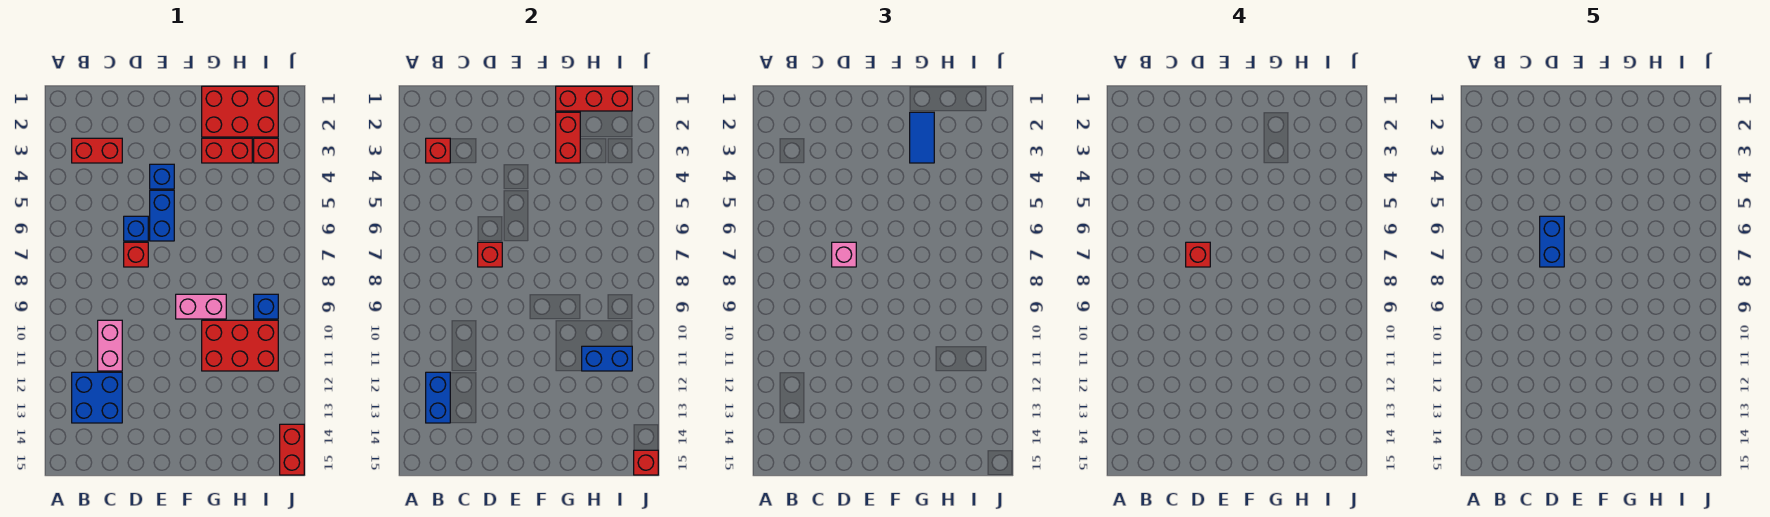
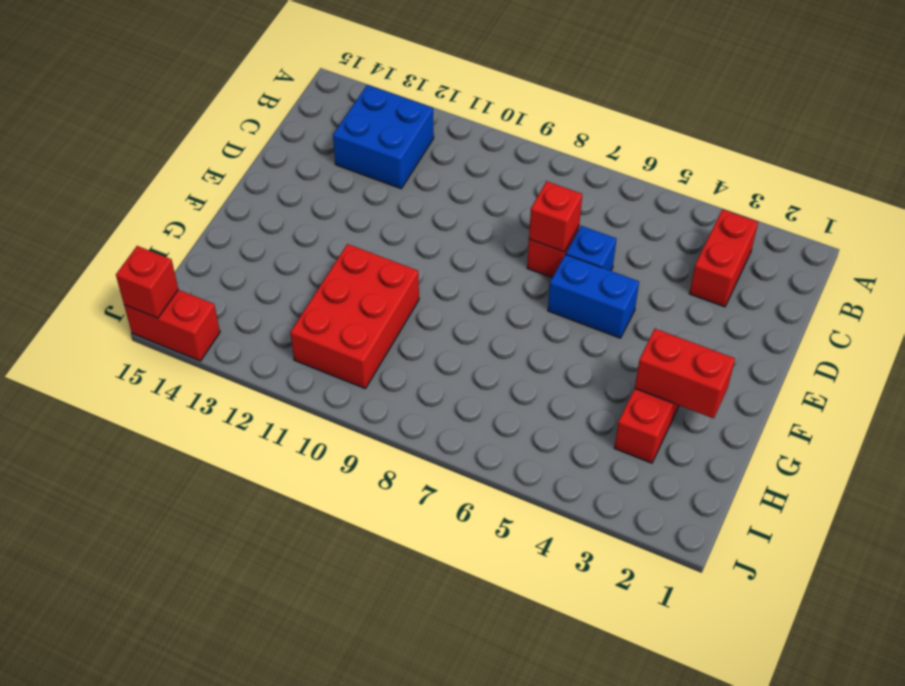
none -> pink 1x2 brick [98,320,122,371]
none -> blue 1x1 brick [150,164,174,189]
none -> pink 1x2 brick [176,294,226,319]

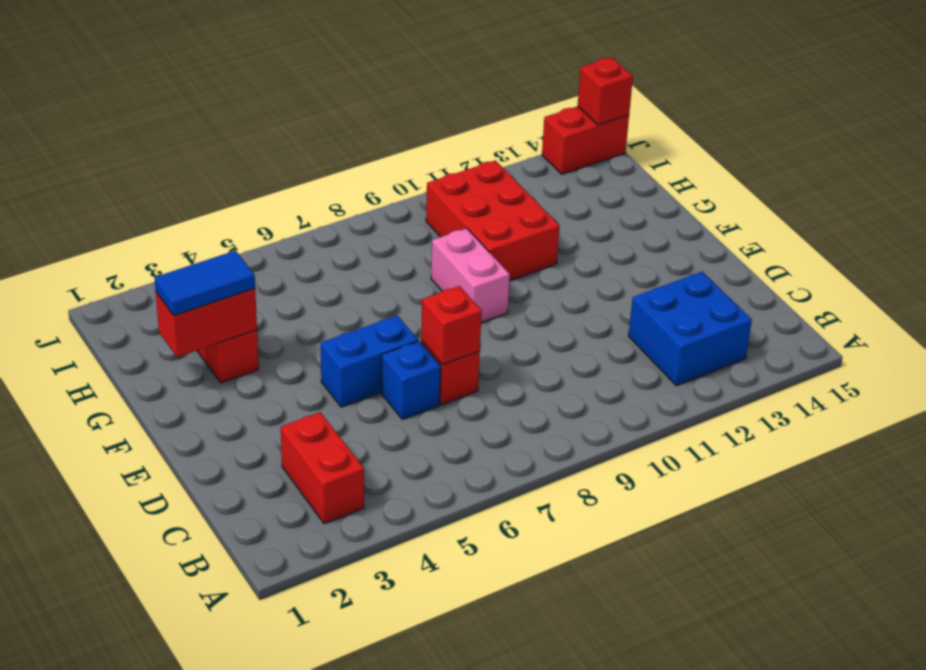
none -> pink 1x2 brick [98,320,122,371]
none -> blue 1x1 brick [150,164,174,189]
none -> red 2x3 brick [202,86,278,137]

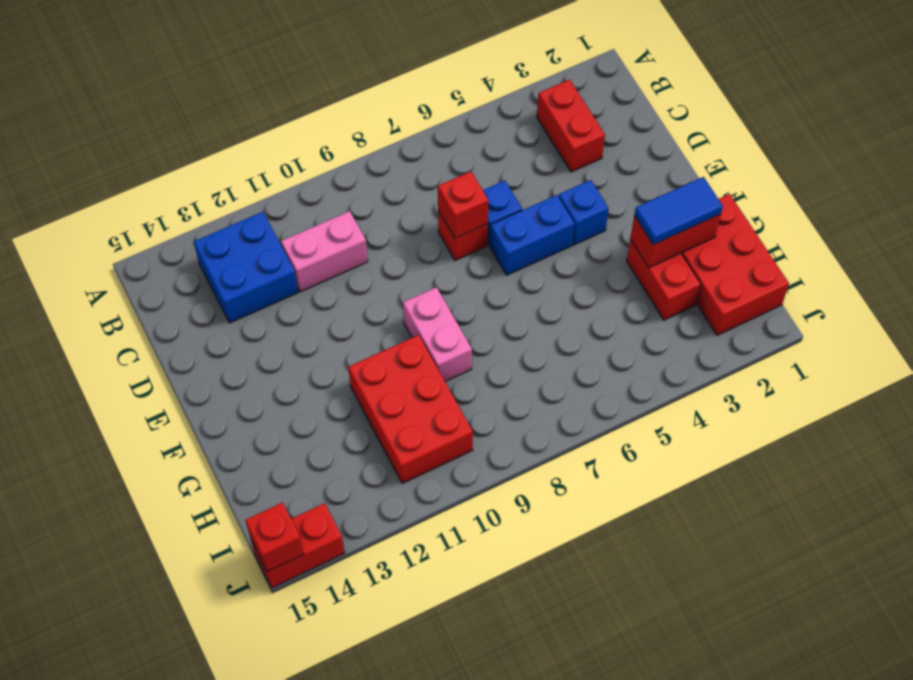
none -> red 1x1 brick [254,138,278,163]
none -> blue 1x1 brick [254,294,278,319]
none -> red 1x1 brick [426,138,450,163]

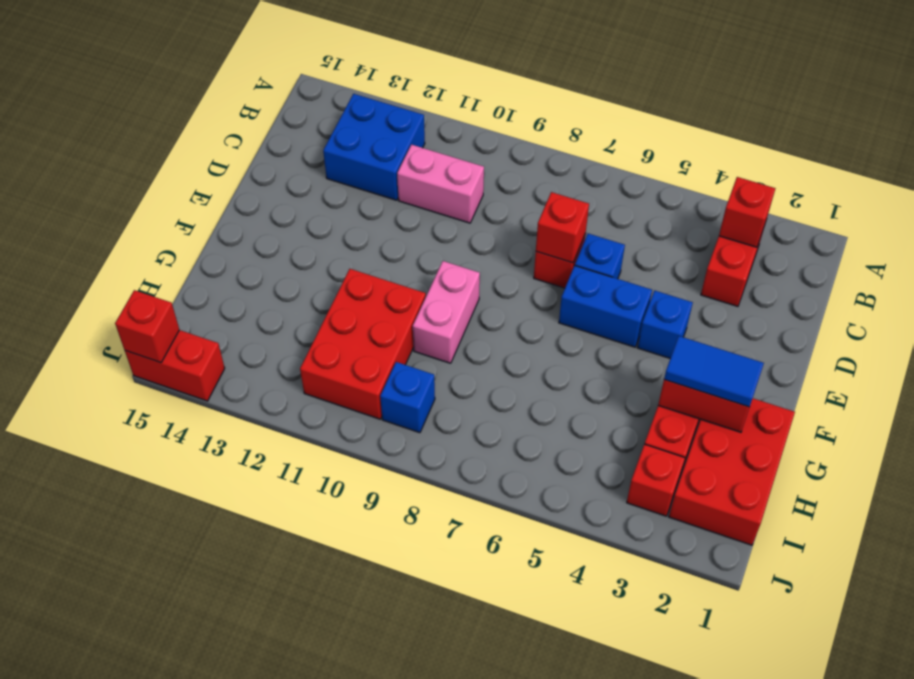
none -> blue 1x2 brick [426,372,450,423]
none -> red 1x3 brick [556,86,632,111]
none -> blue 1x2 brick [582,346,632,371]

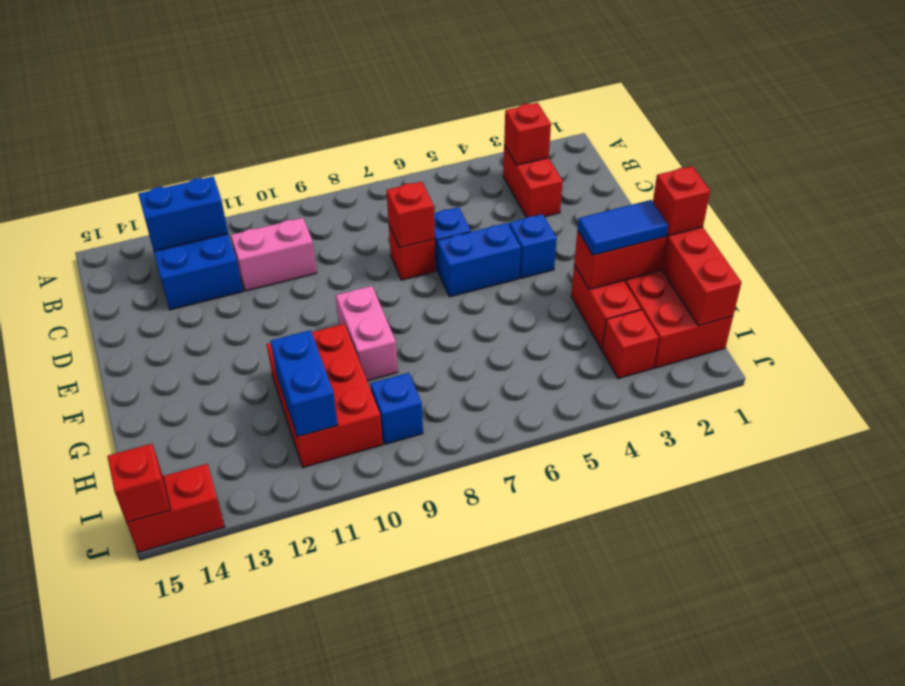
red 1x1 brick [653,166,710,236] -> red 1x1 brick moved to [1186,242,1210,267]
none -> pink 1x1 brick [832,242,856,267]
none -> blue 1x2 brick [1540,216,1564,267]

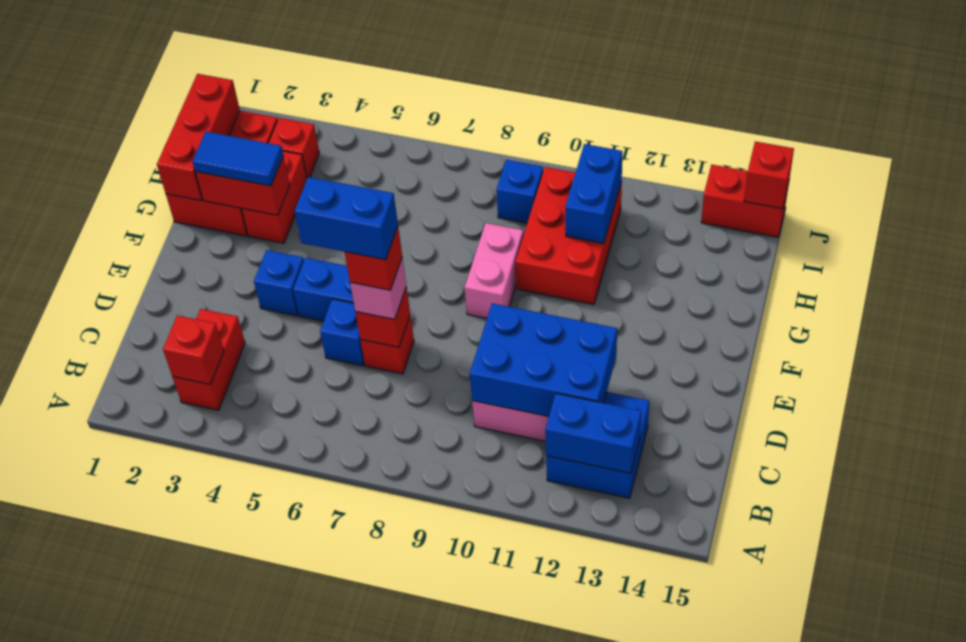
blue 2x3 brick [470,303,617,417] -> none

